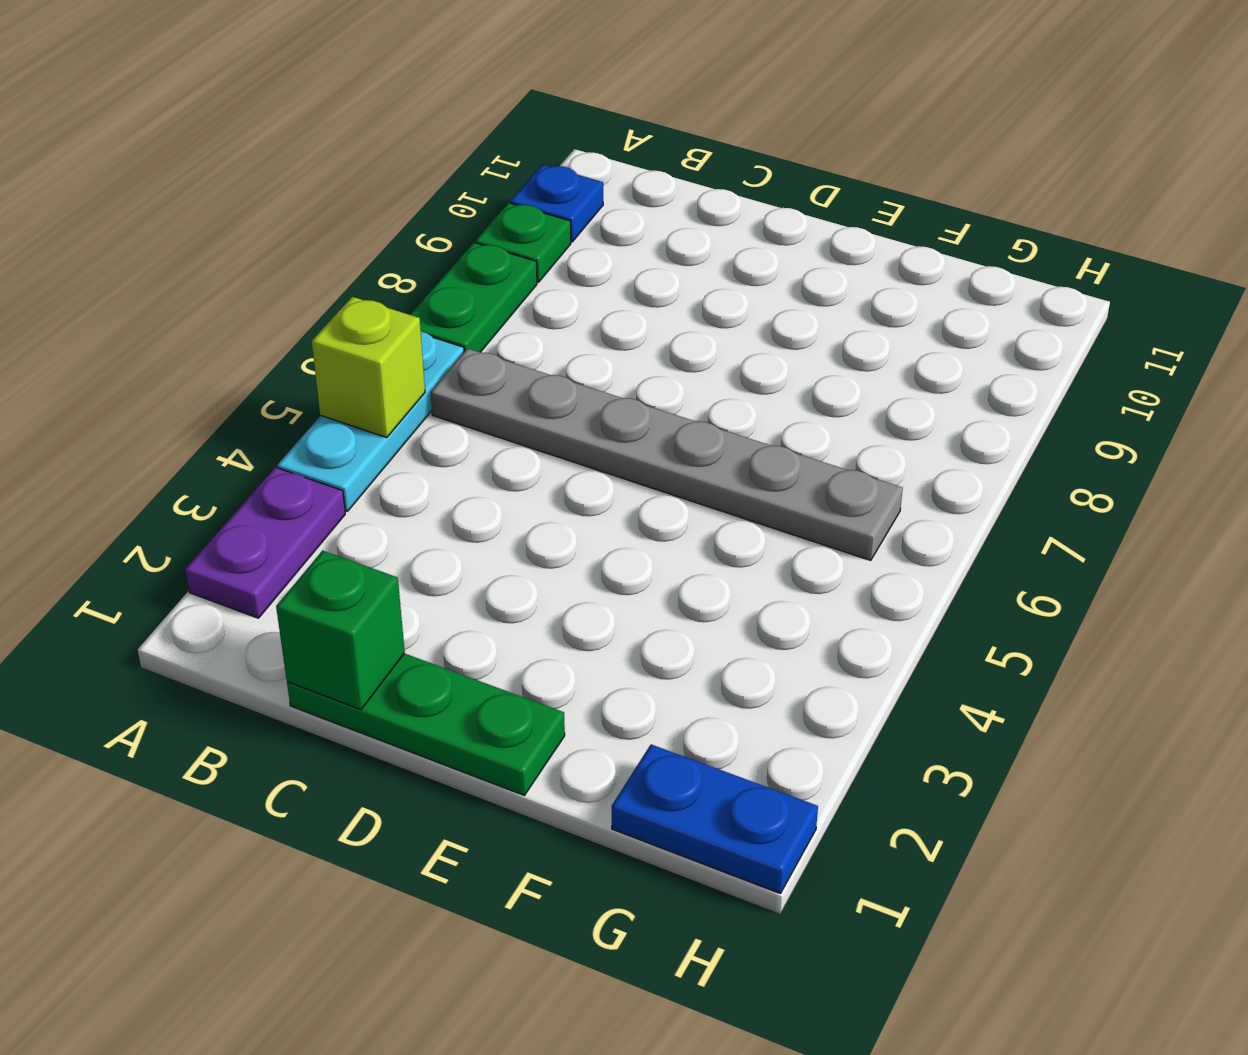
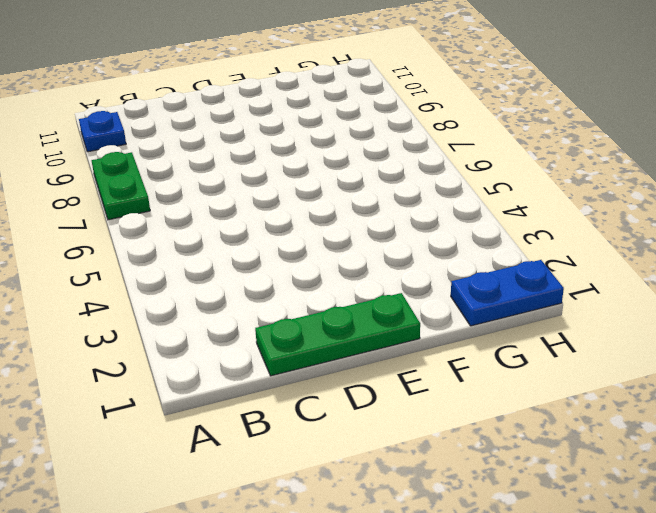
none -> purple 1x2 plate [185,467,345,618]
none -> cyan 1x3 plate [277,331,464,511]

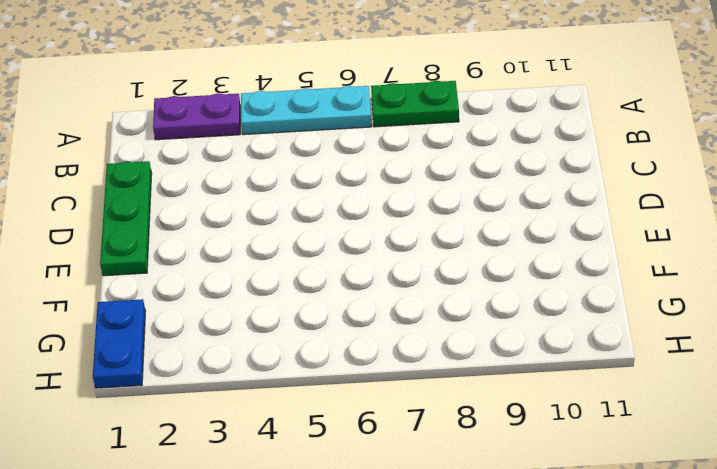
none -> green 1x1 plate [475,203,571,282]
none -> blue 1x1 plate [510,165,603,242]

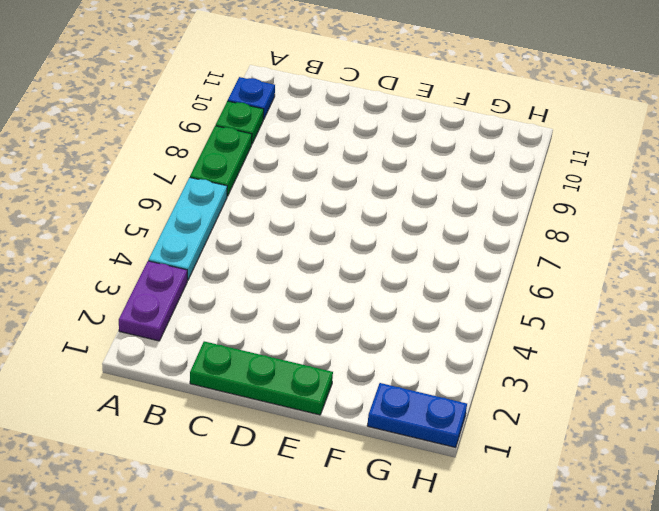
none -> grey 1x6 plate [431,348,903,560]
none -> lime 1x1 brick [312,297,425,438]

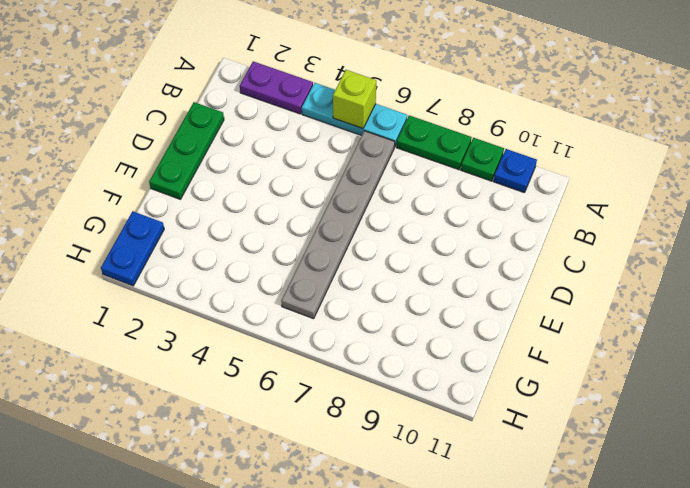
none -> green 1x1 brick [276,551,405,710]

